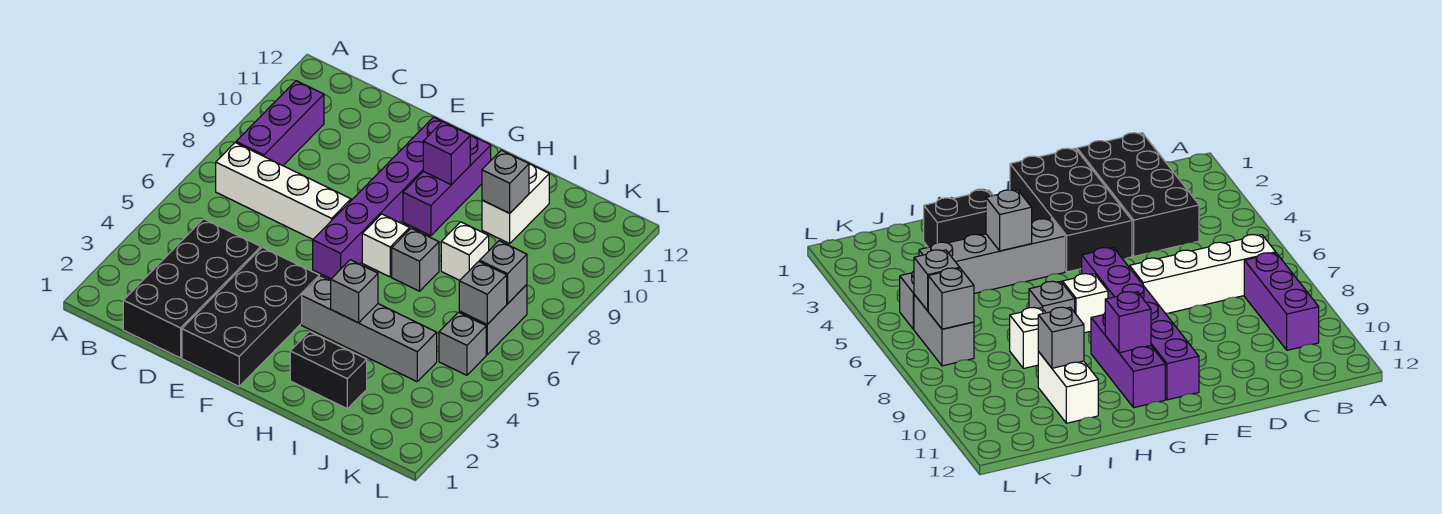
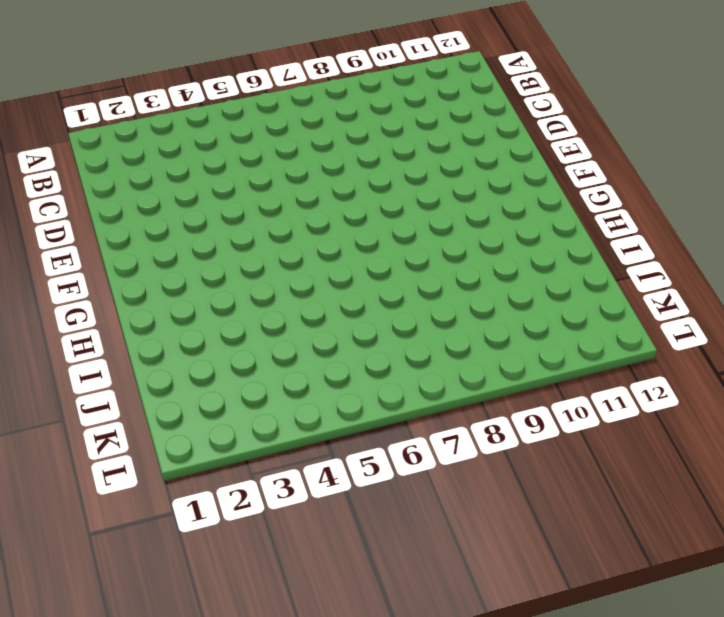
none -> white 1x4 brick [216,143,351,239]
none -> purple 1x3 brick [236,81,324,166]
none -> black 2x4 brick [123,219,261,358]

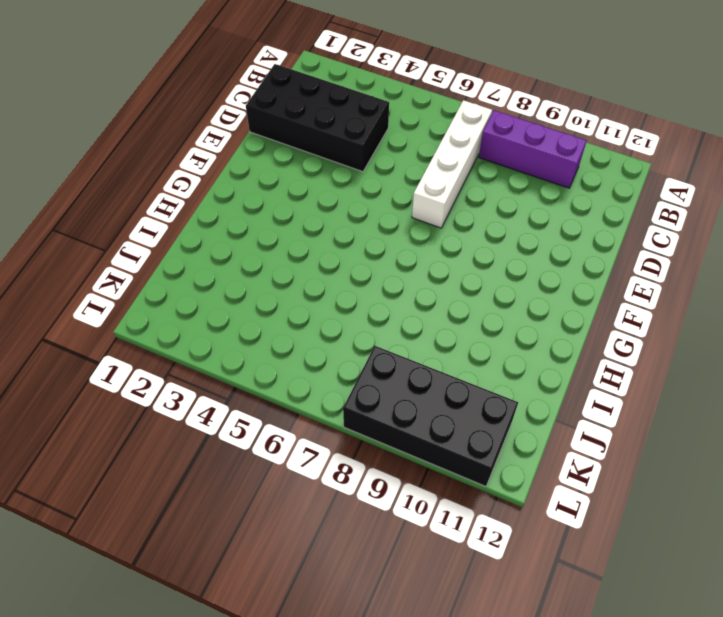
black 2x4 brick [343,346,518,486] -> black 2x4 brick moved to [182,247,319,386]
none -> purple 1x6 brick [313,117,442,279]
none -> grey 1x4 brick [302,276,437,381]
none -> white 1x1 brick [362,214,410,277]

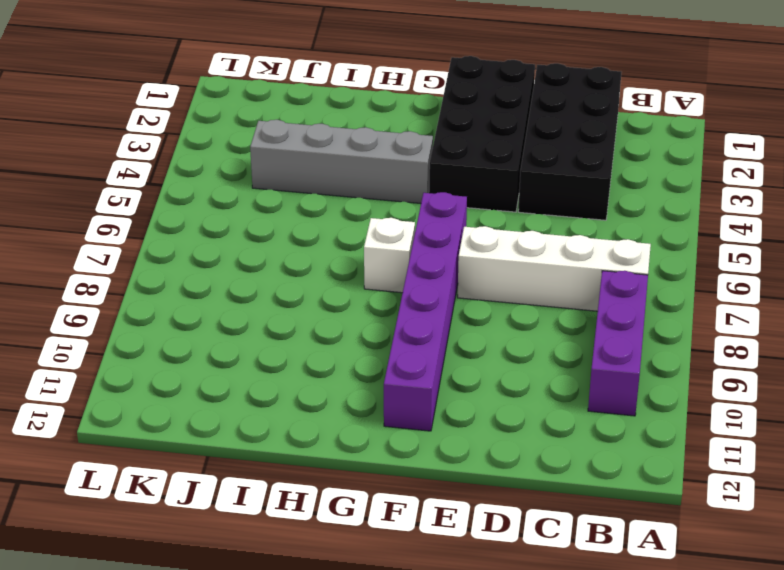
none -> purple 1x3 brick [403,135,491,236]
none -> black 1x2 brick [290,331,367,409]
none -> grey 1x1 brick [392,228,439,291]

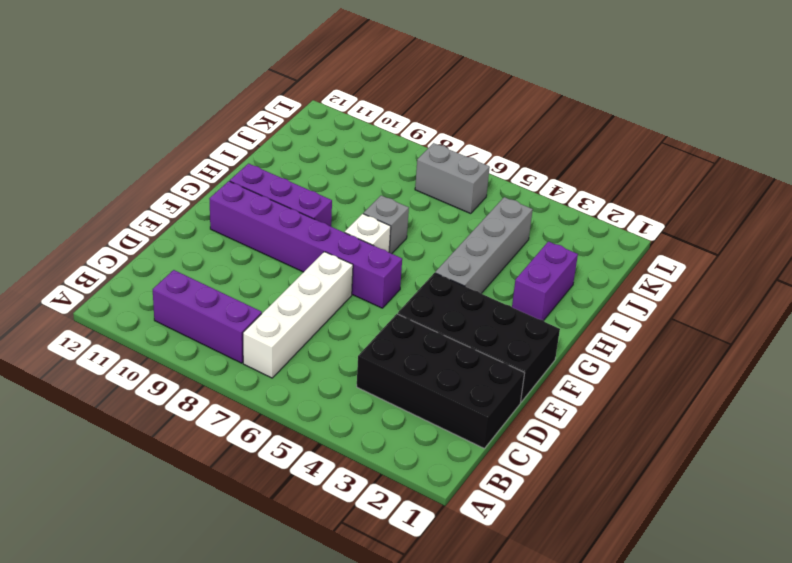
purple 1x2 brick [512,242,578,321] -> black 1x2 brick [290,331,367,409]
none -> white 1x1 brick [441,222,489,280]
none -> white 1x2 brick [482,164,549,244]
none -> grey 1x1 brick [439,312,486,375]

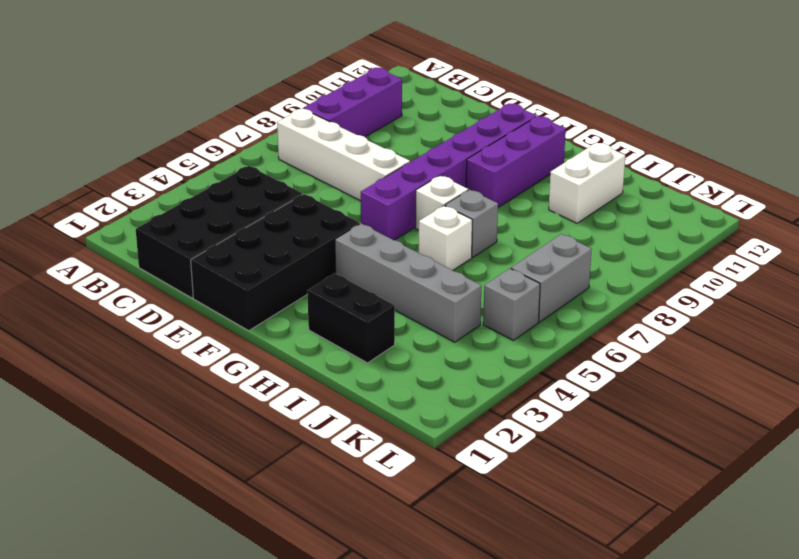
white 1x1 brick [419,206,472,270] -> white 1x1 brick moved to [441,222,489,280]
none -> purple 1x1 brick [423,122,470,185]
none -> grey 1x1 brick [330,260,378,323]
none -> grey 1x1 brick [482,150,529,213]

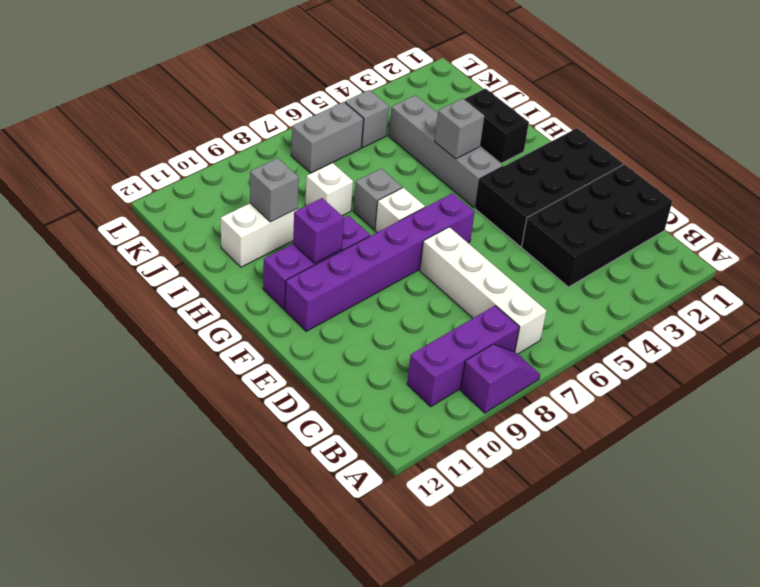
purple 1x2 slope [461,344,540,413] -> none
none -> grey 1x1 brick [459,261,507,324]
none -> grey 1x1 brick [480,241,527,304]

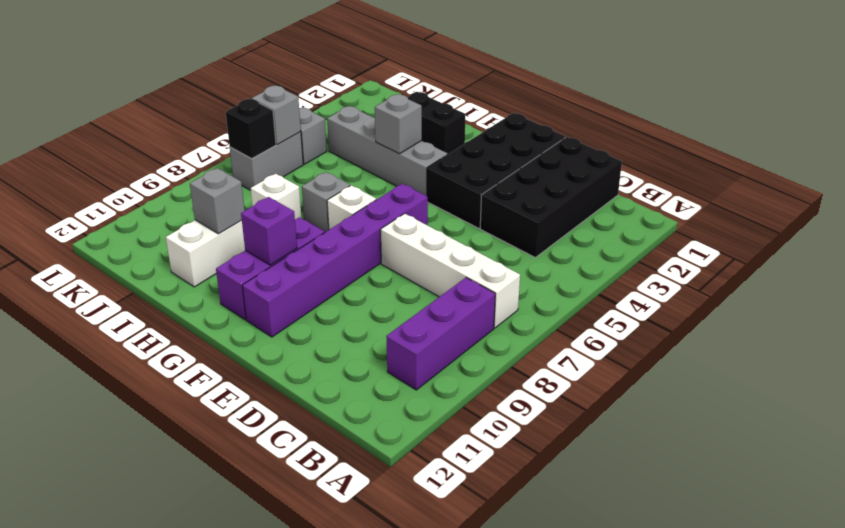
black 1x1 brick [226,99,276,159] -> grey 1x1 brick [480,241,527,304]

